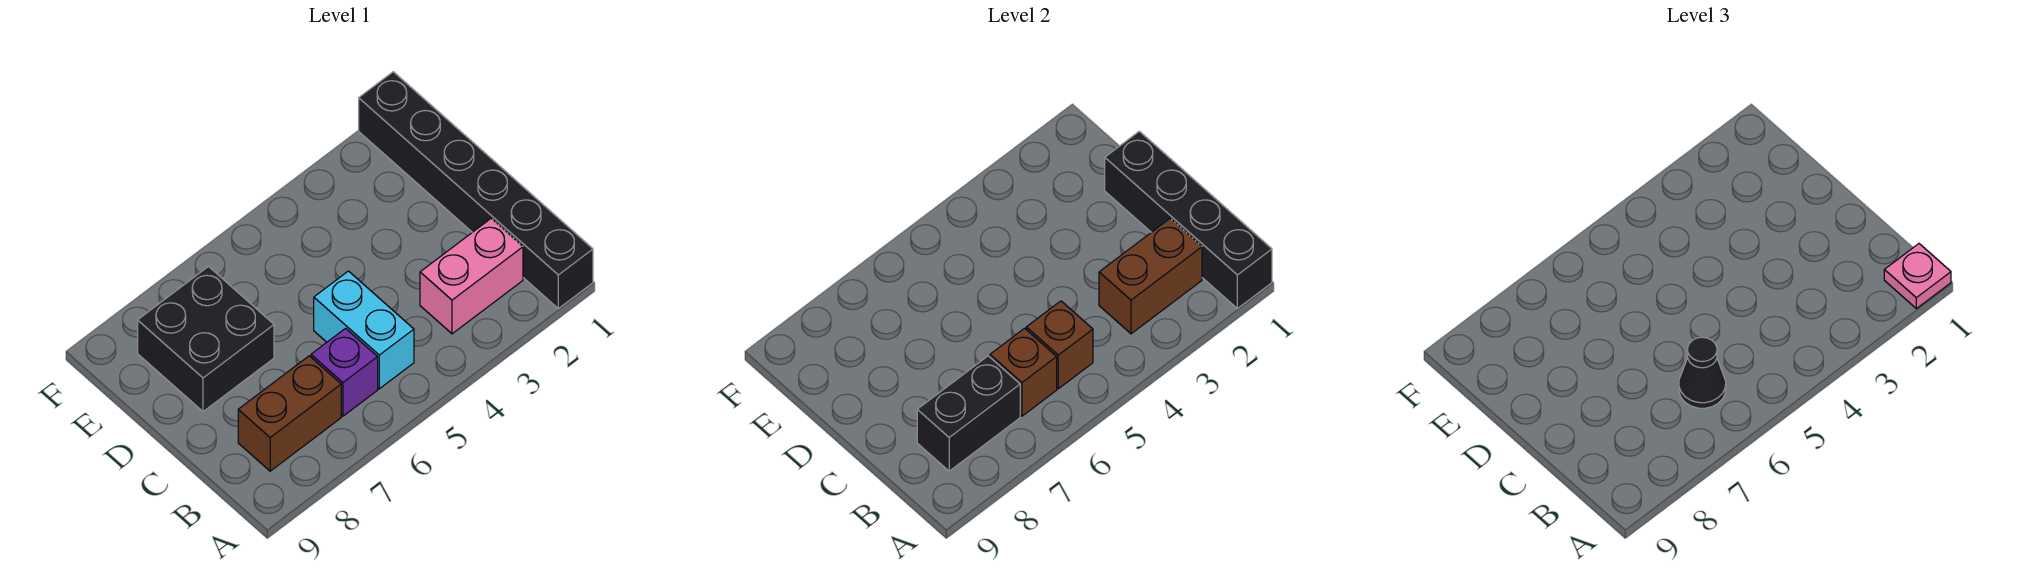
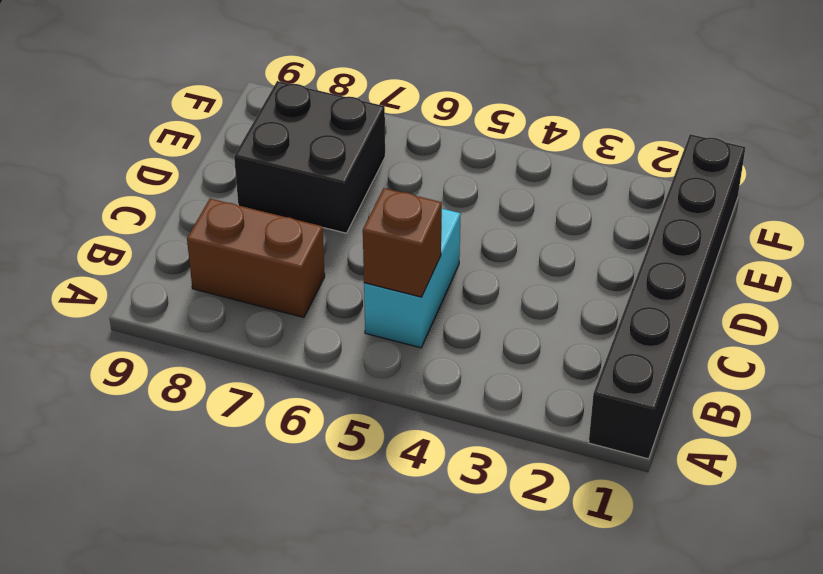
none -> pink 1x2 brick [420,219,523,334]
none -> purple 1x1 brick [311,328,378,416]
none -> black 1x4 brick [1105,131,1272,309]

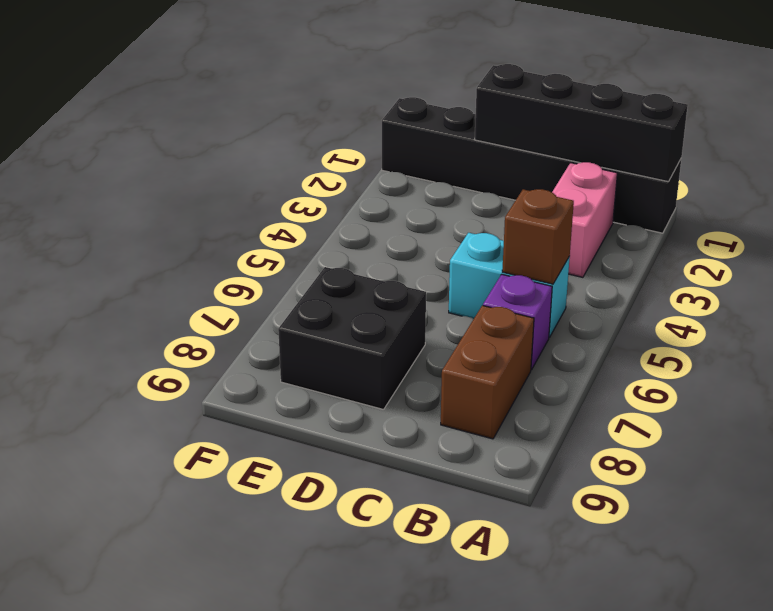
none -> brown 1x2 brick [1099,219,1202,334]
none -> brown 1x1 brick [990,328,1057,416]
none -> black 1x2 brick [917,356,1020,471]

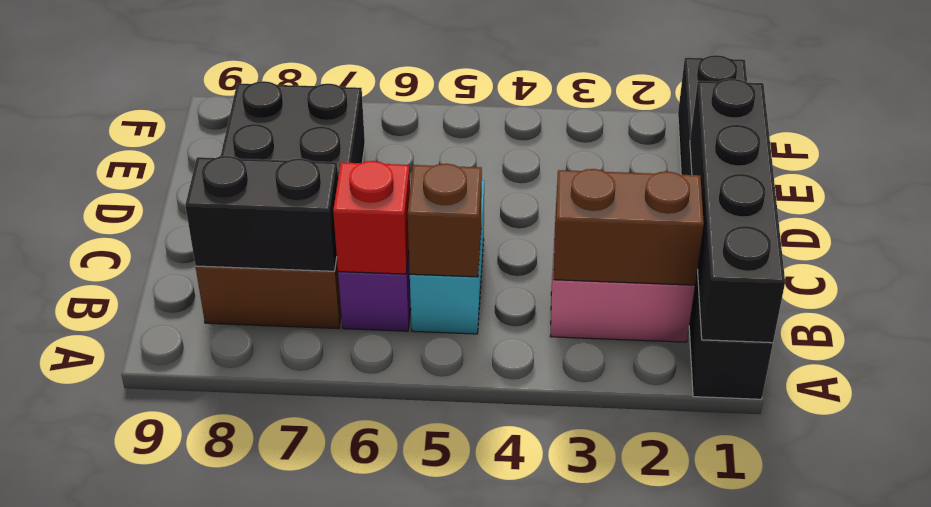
red 1x1 brick [333,161,410,274] -> brown 1x1 brick [990,328,1057,416]
none -> pink 1x1 plate [1884,244,1951,309]
none -> black 1x1 cone [1679,337,1726,408]

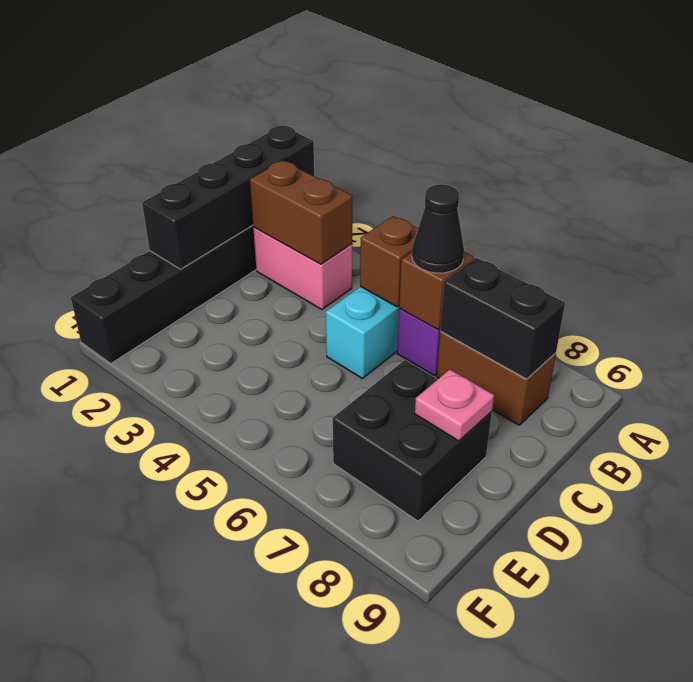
pink 1x1 plate [415,370,494,441] -> pink 1x1 plate moved to [1884,244,1951,309]

